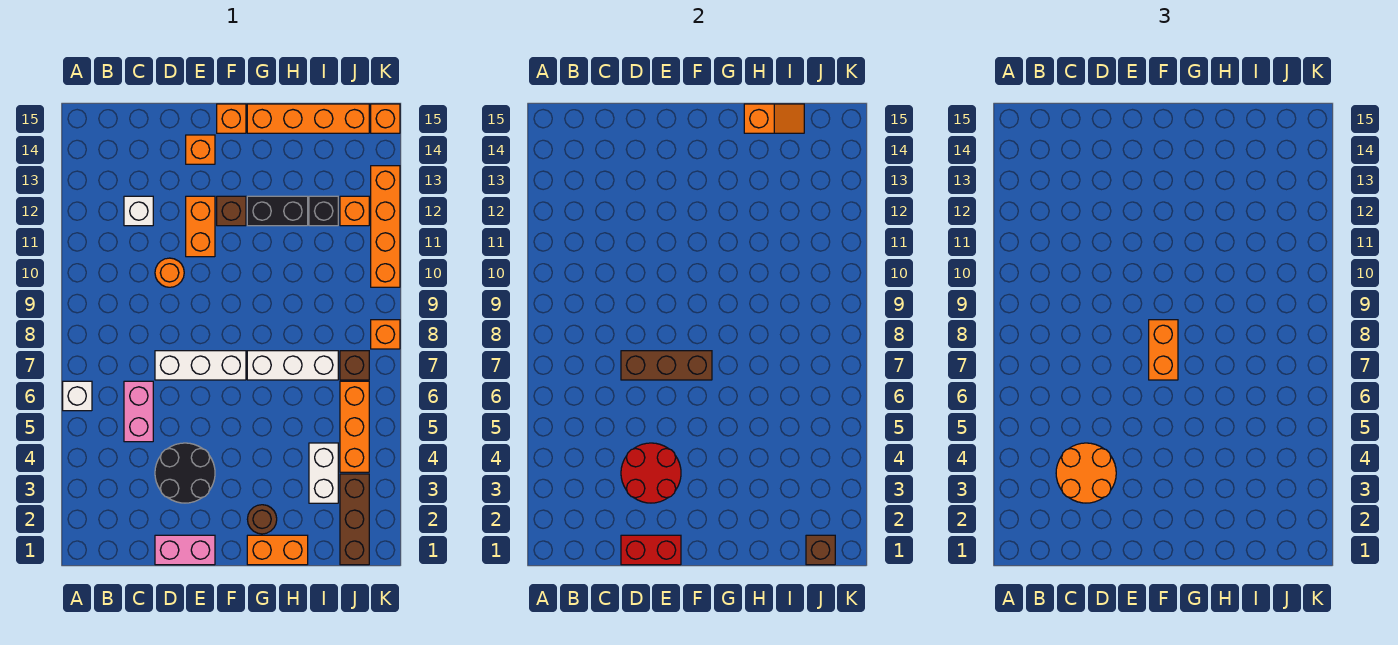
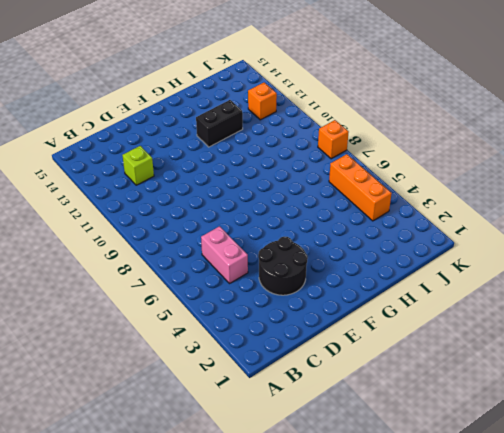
lime 1x1 brick [122,146,154,185] -> white 1x1 brick [124,196,153,226]
none -> white 1x1 brick [63,381,92,411]
none -> pink 1x2 brick [155,535,215,565]
none -> white 1x3 brick [155,351,246,380]
none -> orange 1x1 round brick [155,258,184,287]

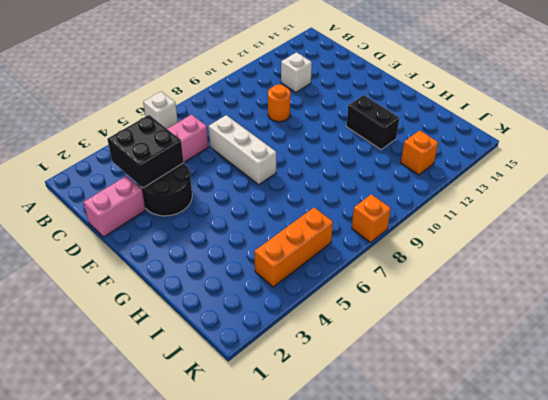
black 2x2 brick [107,115,184,188] -> red 2x2 round brick [621,443,681,503]
pink 1x2 brick [83,176,146,237] -> pink 1x2 brick turned to [155,535,215,565]
none -> orange 1x2 brick [186,196,215,257]
none -> orange 1x1 brick [186,135,215,164]
none -> brown 1x1 brick [217,196,246,226]
none -> orange 1x1 brick [217,104,246,133]

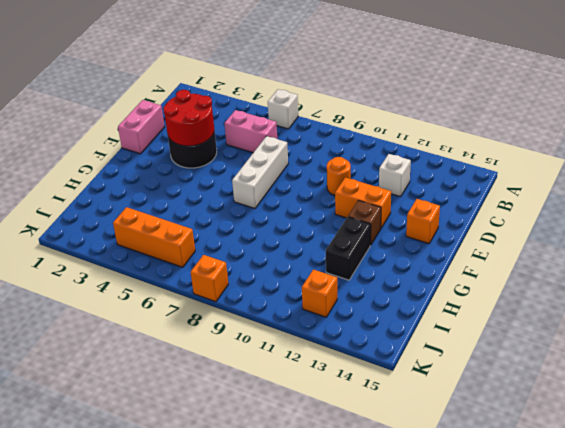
none -> orange 1x1 brick [217,104,246,133]
none -> orange 1x2 brick [247,535,308,565]
none -> brown 1x1 round brick [247,505,277,534]
none -> white 1x3 brick [247,351,338,380]

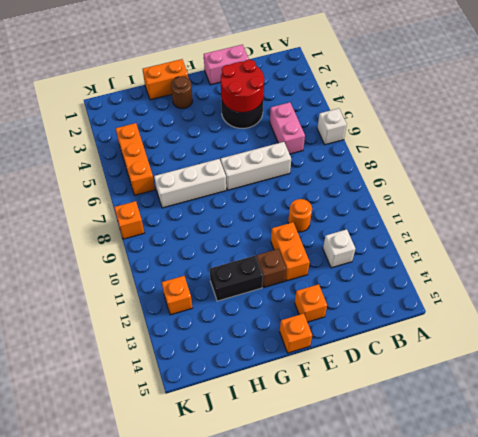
none -> orange 1x4 brick [247,104,369,133]
none -> white 1x2 brick [309,443,338,503]
none -> black 1x1 brick [309,196,338,226]
none -> brown 1x3 brick [340,474,369,565]

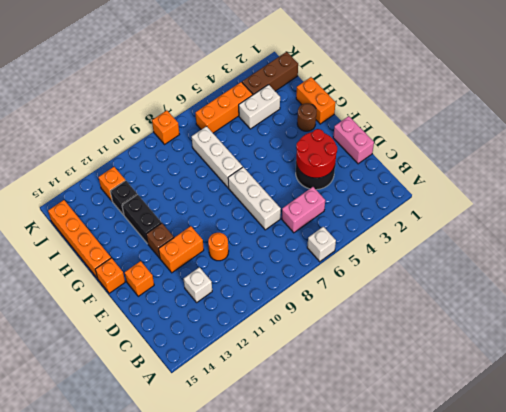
none -> brown 1x1 brick [340,351,369,380]
none -> orange 1x4 brick [371,166,400,287]
none -> orange 1x1 brick [371,104,400,133]
none -> red 1x2 brick [621,535,681,565]

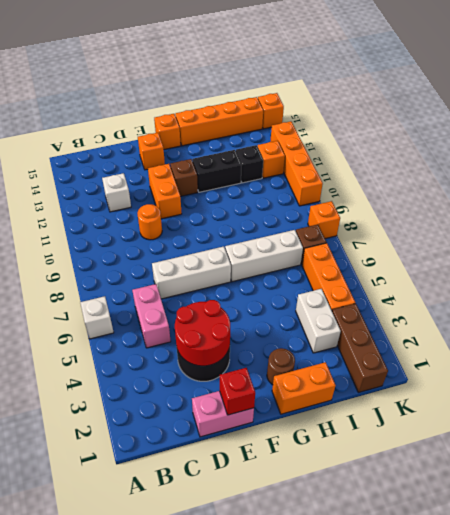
red 1x1 brick [220,368,255,415] -> red 1x2 brick [621,535,681,565]
none -> brown 1x3 brick [621,351,712,380]
none -> orange 1x2 slope [744,104,804,133]
none -> brown 1x1 brick [806,535,835,565]
none -> orange 2x2 round brick [1056,443,1116,503]

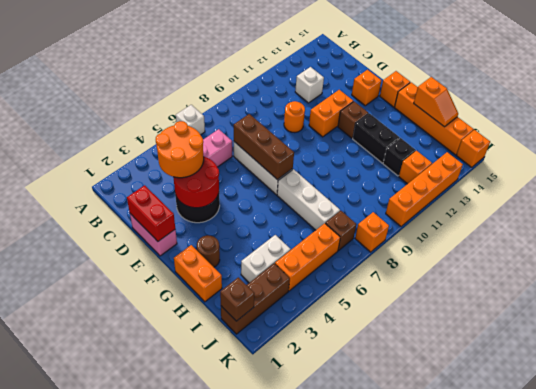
none -> orange 1x2 brick [1149,320,1178,380]

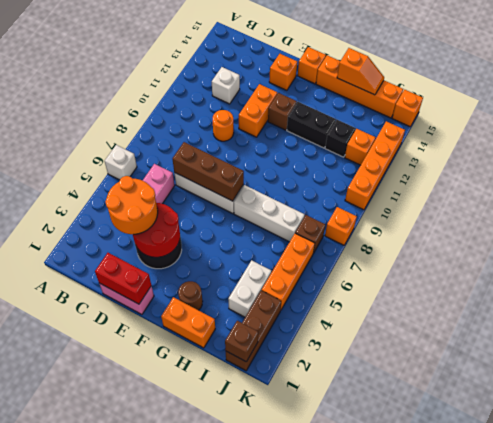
none -> orange 1x2 brick [1149,320,1178,380]

